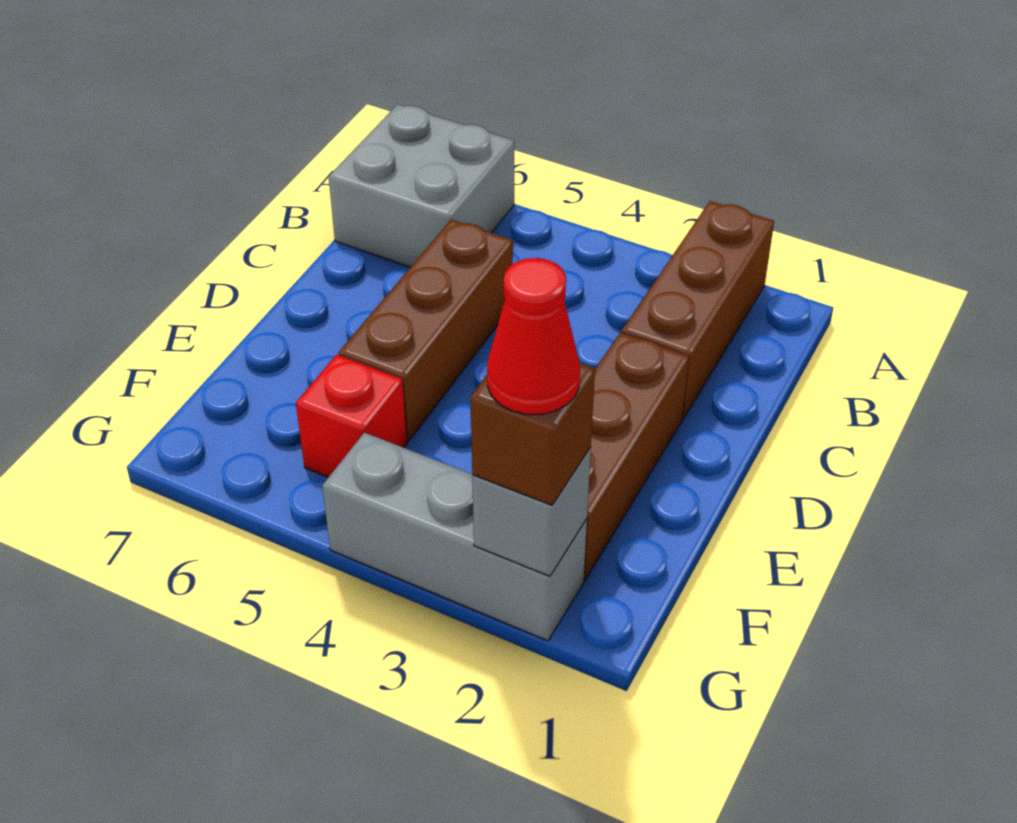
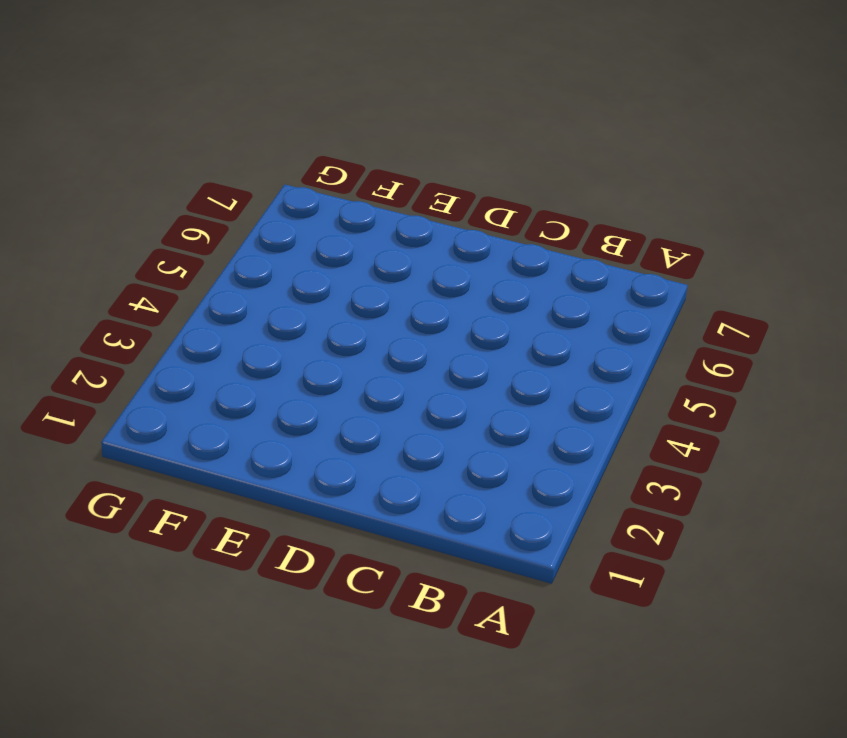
none -> brown 1x3 brick [622,201,774,419]
none -> grey 2x2 brick [328,104,514,267]

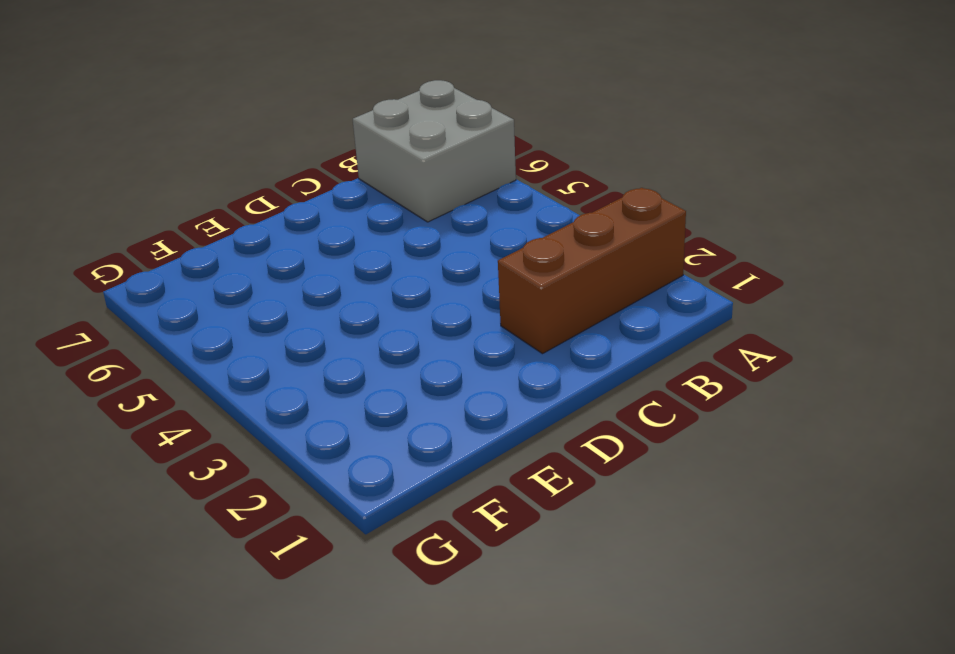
none -> brown 1x3 brick [339,220,513,441]
none -> brown 1x3 brick [584,332,689,580]

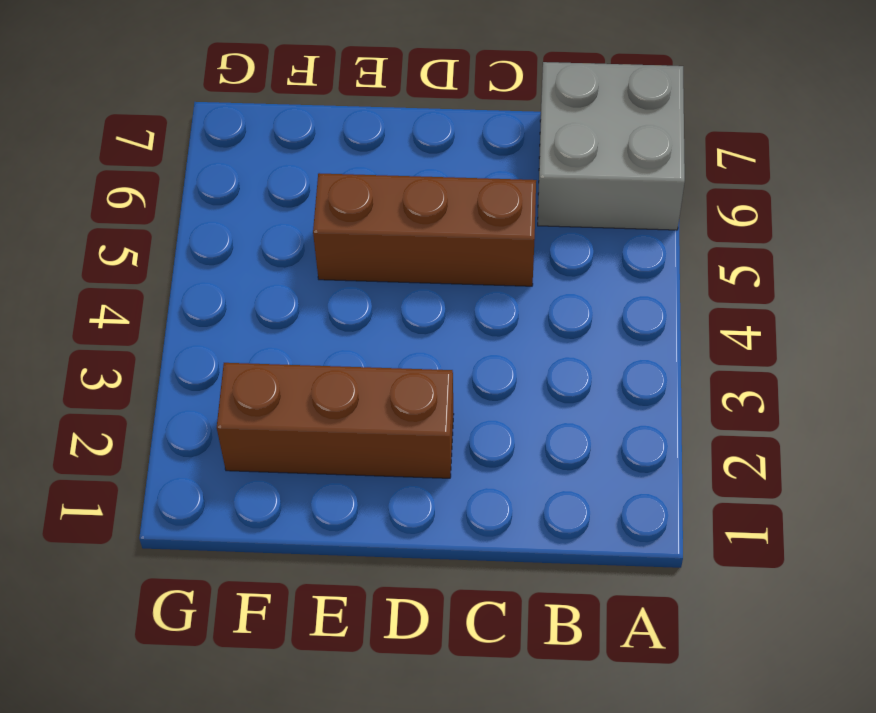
none -> brown 1x3 brick [622,201,774,419]
none -> red 1x1 brick [296,355,407,477]

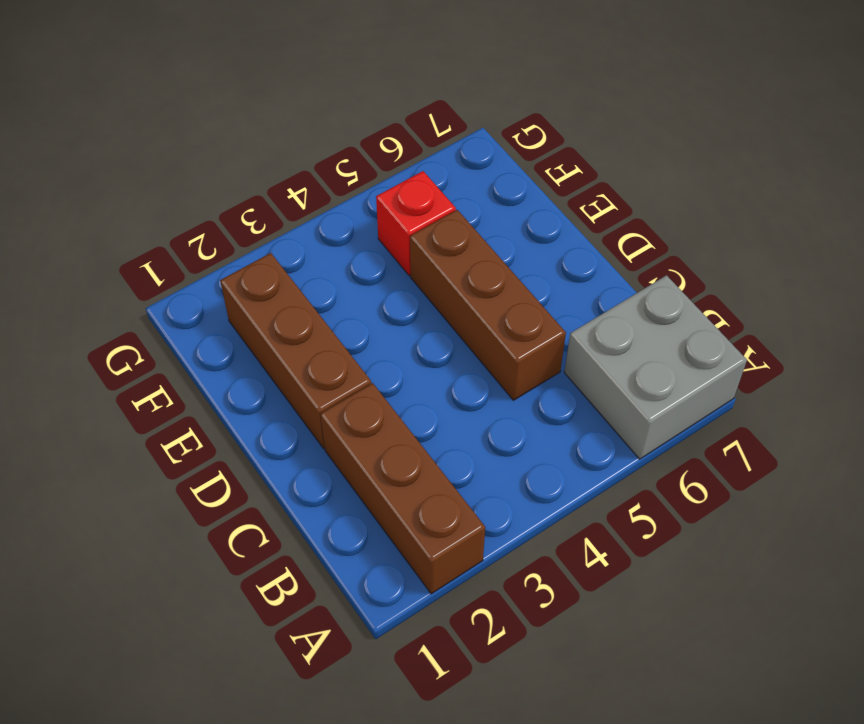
none -> grey 1x3 brick [322,433,587,641]
none -> grey 1x1 brick [472,447,591,576]

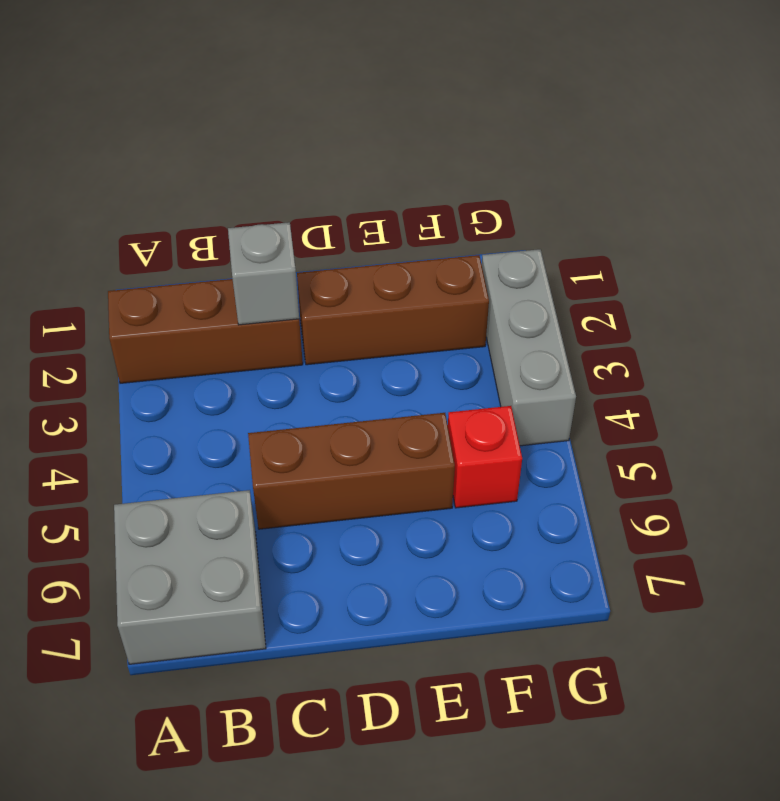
grey 1x1 brick [228,222,299,325] -> grey 1x1 brick moved to [472,447,591,576]
none -> brown 1x1 brick [470,363,595,505]
none -> red 1x1 cone [487,258,580,414]

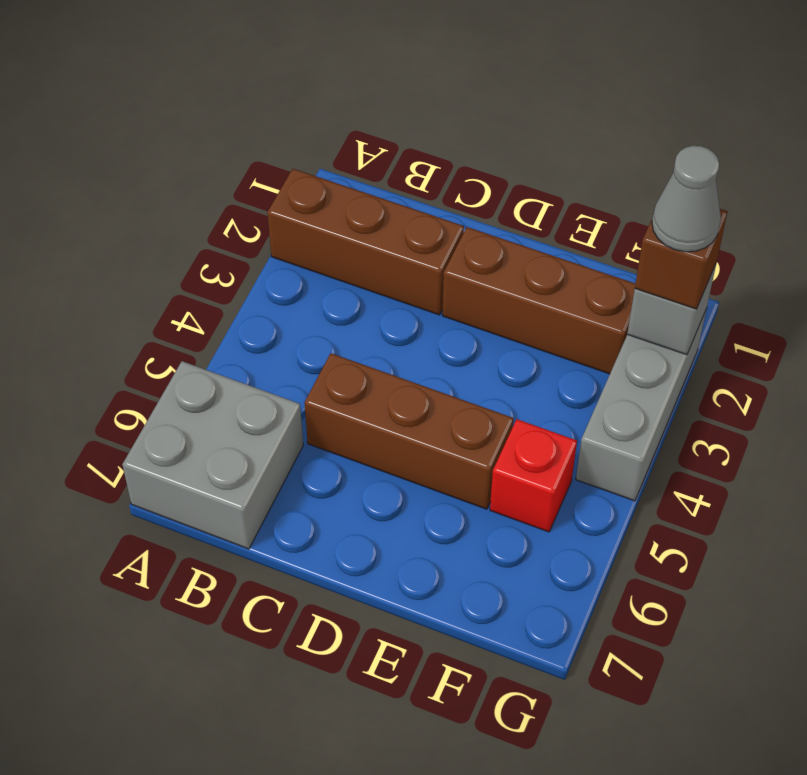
grey 1x1 cone [652,146,721,252] -> red 1x1 cone [487,258,580,414]

